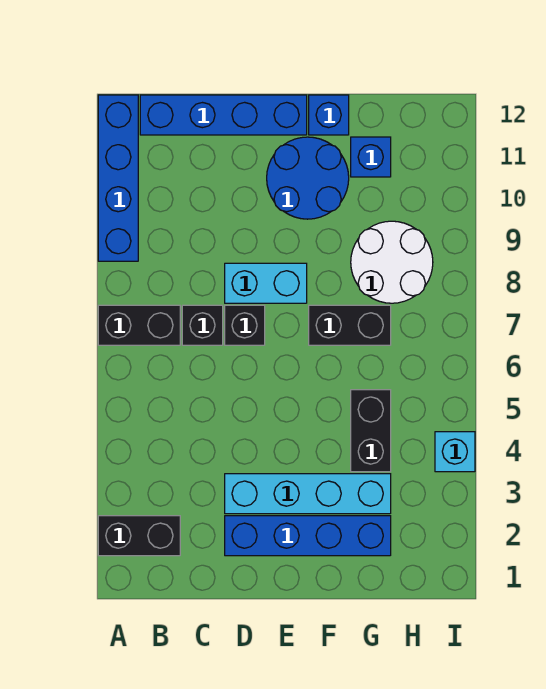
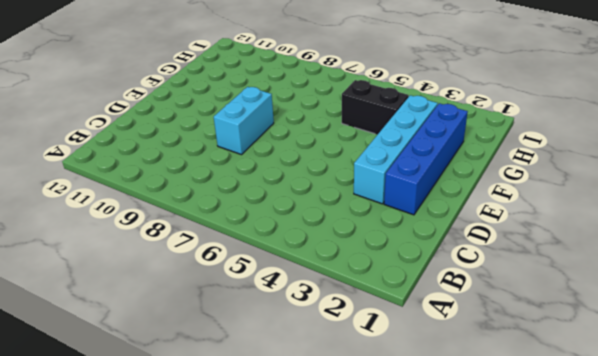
none -> black 1x2 brick [98,516,180,556]
none -> black 1x2 brick [98,305,180,345]
none -> blue 1x4 brick [98,95,138,261]

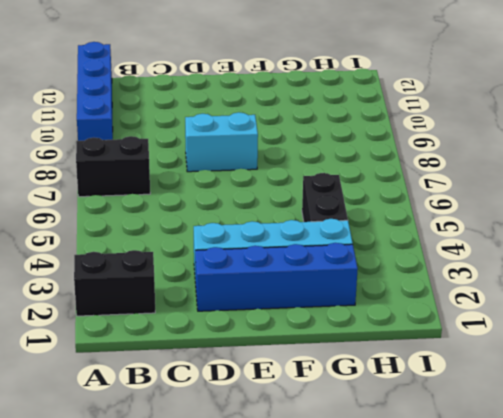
none -> blue 1x4 brick [140,95,307,135]
none -> black 1x1 brick [182,305,223,345]
none -> black 1x1 brick [225,305,265,345]

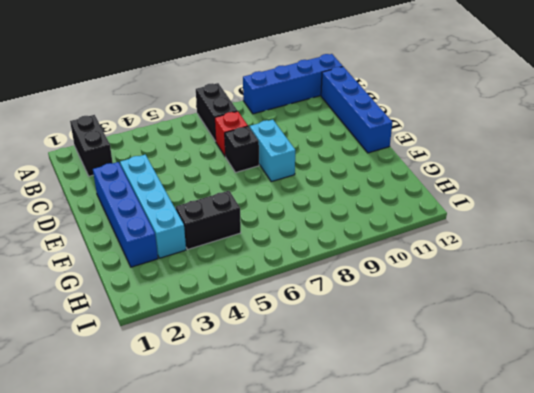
red 1x1 brick [215,111,248,157] -> black 1x1 brick [182,305,223,345]
none -> blue 2x2 round brick [267,137,349,219]
none -> black 1x2 brick [309,305,391,345]
none -> blue 1x1 brick [309,95,349,135]

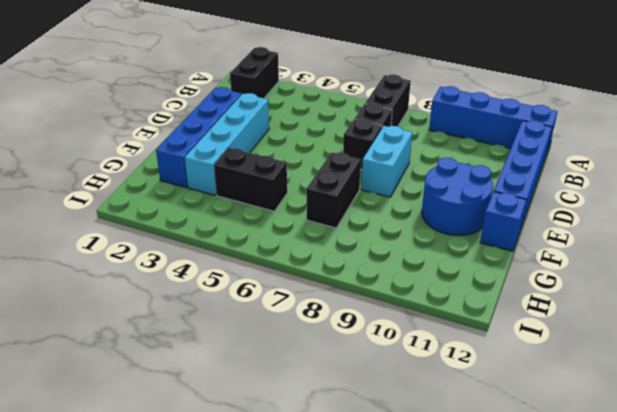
none -> white 2x2 round brick [351,221,433,303]
none -> blue 1x1 brick [351,137,391,177]
none -> cyan 1x1 brick [435,432,475,472]

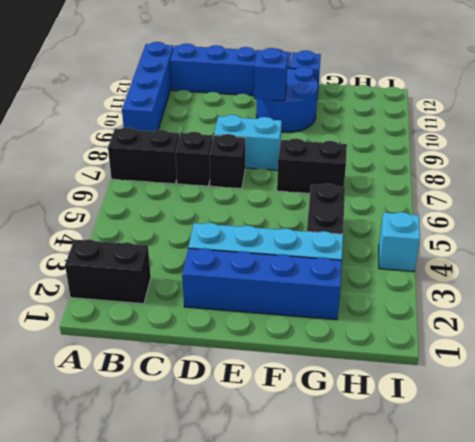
blue 1x1 brick [254,48,288,101] -> blue 1x1 brick moved to [351,137,391,177]
none -> white 2x2 round brick [351,221,433,303]

